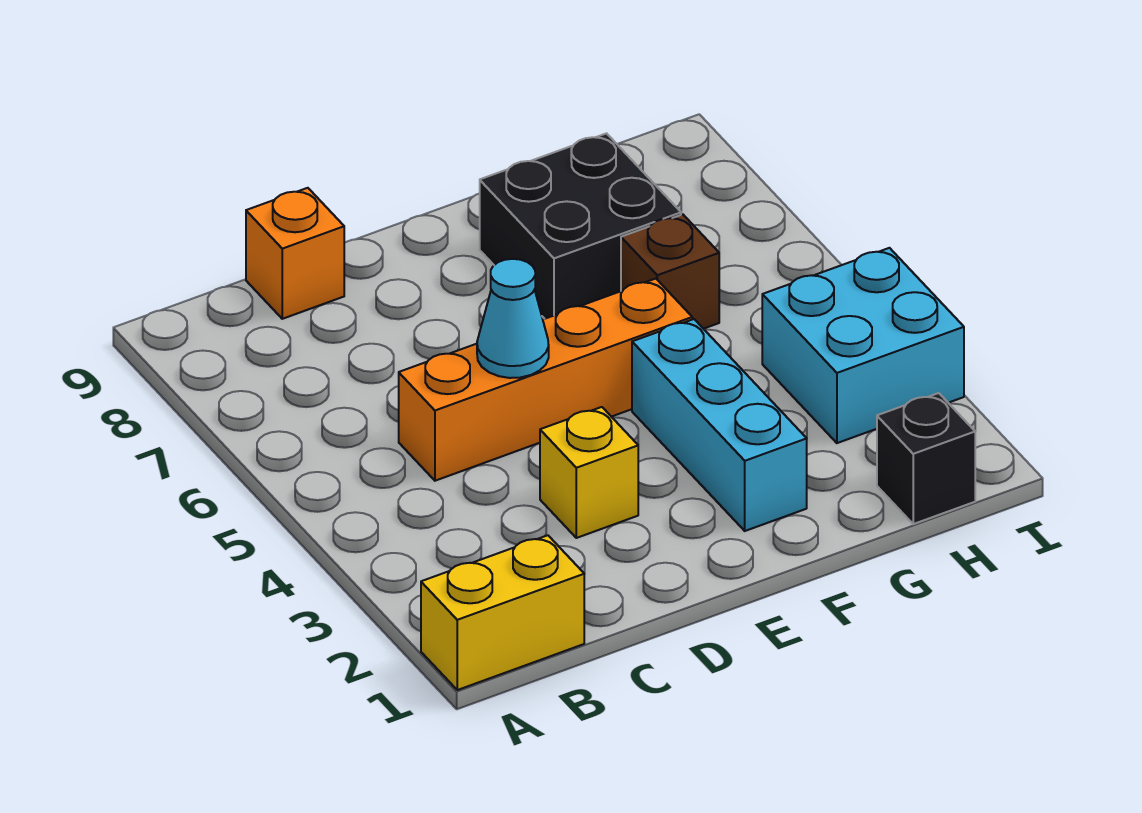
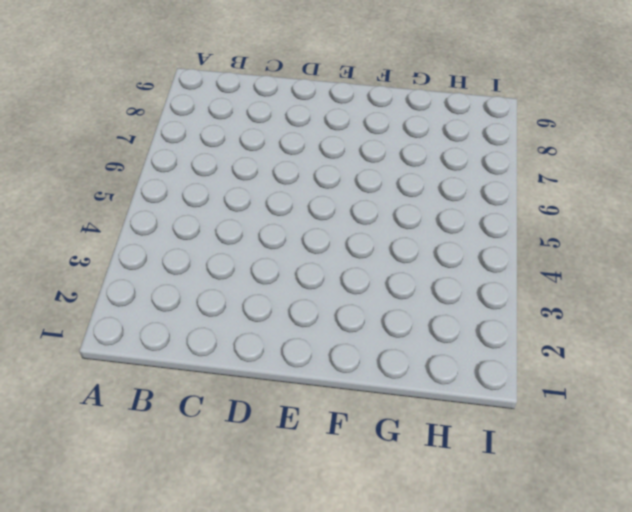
none -> yellow 1x2 brick [421,535,584,690]
none -> orange 1x4 brick [399,279,692,481]

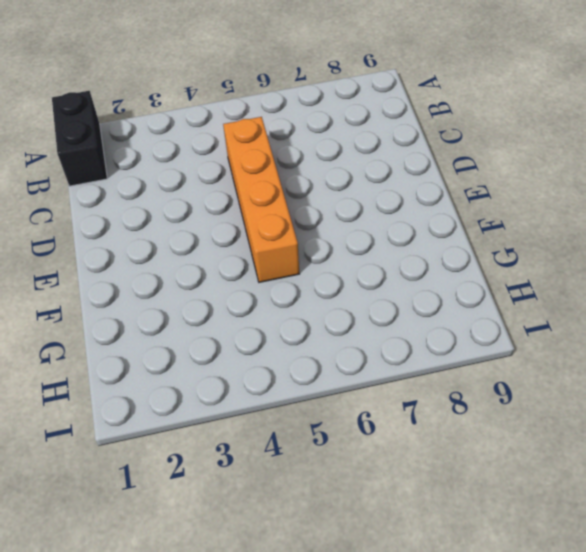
black 1x2 brick [52,91,107,186] -> yellow 1x2 brick [421,535,584,690]
none -> orange 1x1 brick [246,188,344,319]
none -> yellow 1x1 brick [540,407,638,538]

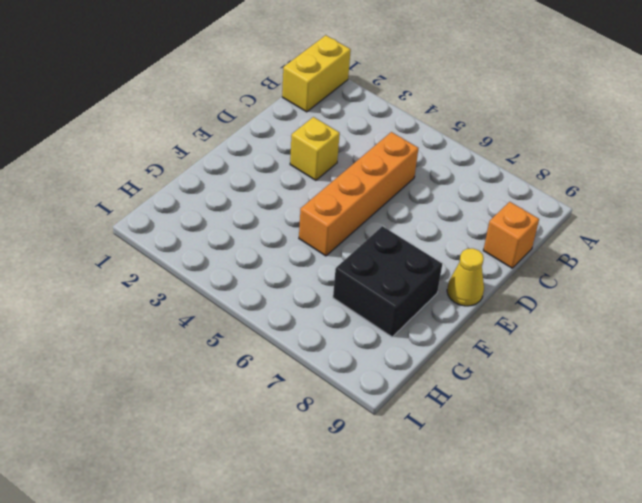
yellow 1x1 cone [447,248,484,306] -> none
none -> cyan 1x3 brick [632,319,807,531]
none -> brown 1x1 brick [621,214,719,329]

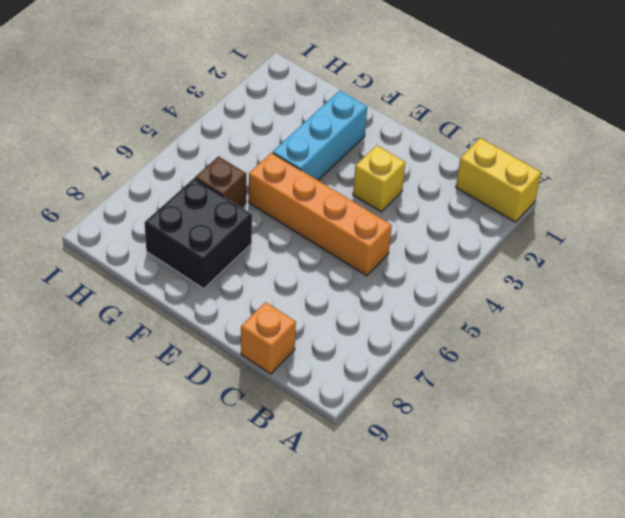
none -> black 1x1 brick [877,393,975,524]
none -> cyan 2x2 brick [762,248,964,443]

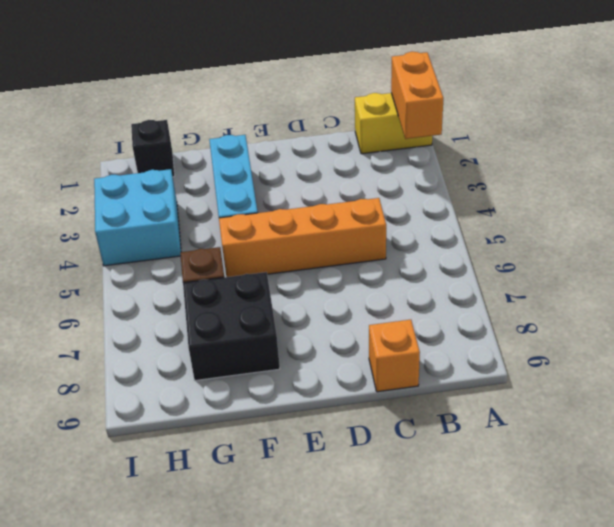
orange 1x2 brick [391,52,443,139] -> none
none -> yellow 1x1 brick [540,407,638,538]
none -> cyan 1x1 cone [477,259,549,378]

